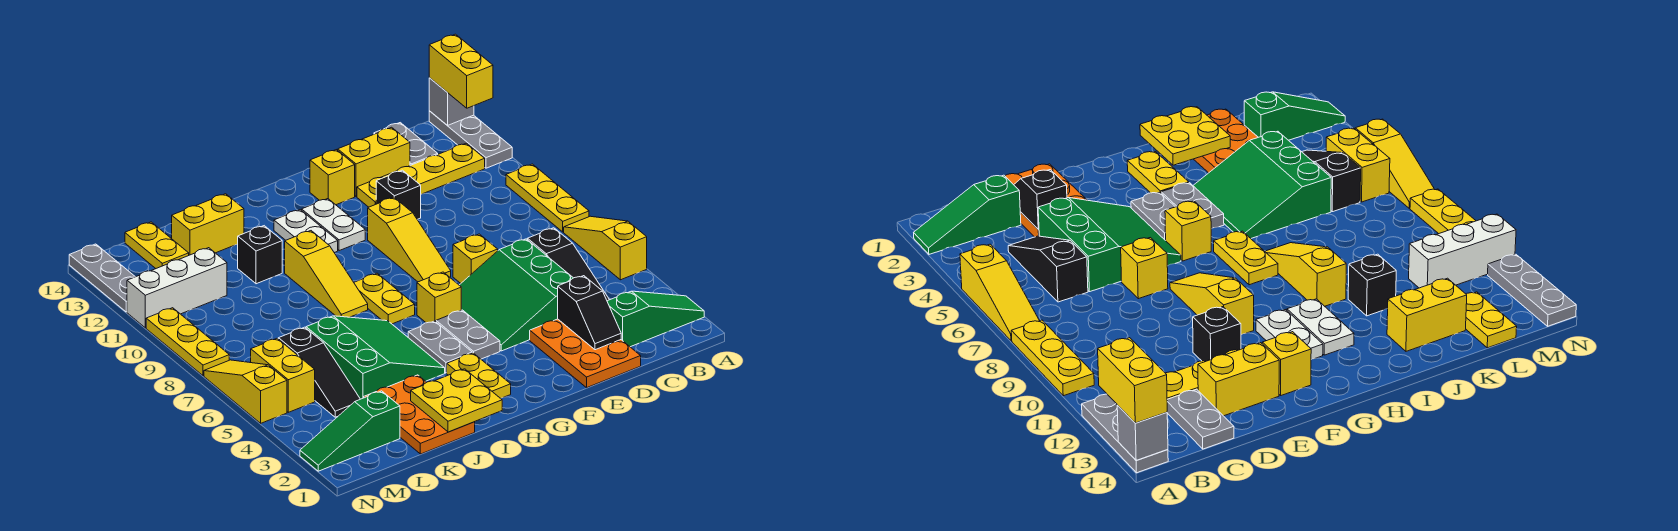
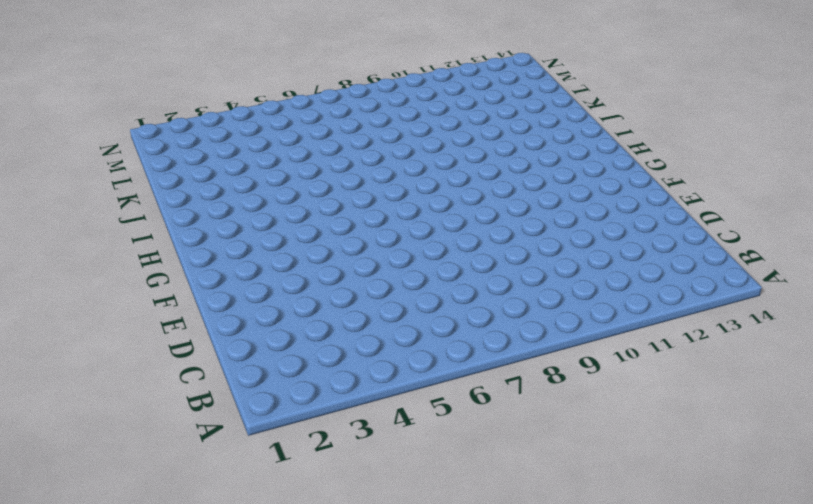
none -> green 1x3 slope [607,291,704,347]
none -> yellow 1x3 slope [564,216,647,280]
none -> yellow 1x3 plate [506,164,589,232]
none -> grey 1x3 plate [429,111,512,168]

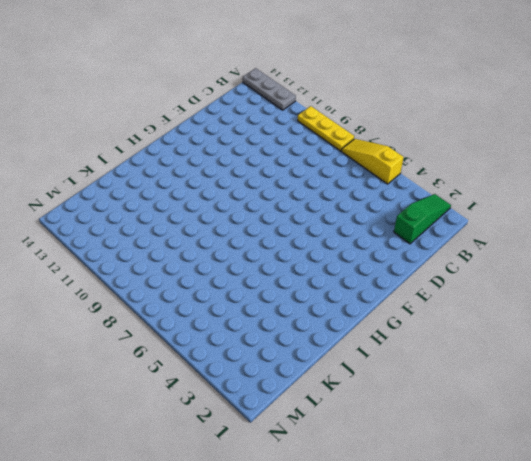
none -> yellow 1x4 plate [357,143,485,207]
none -> black 1x3 slope [528,228,609,301]
none -> grey 1x2 plate [374,123,438,165]
none -> orange 2x3 plate [530,319,641,388]

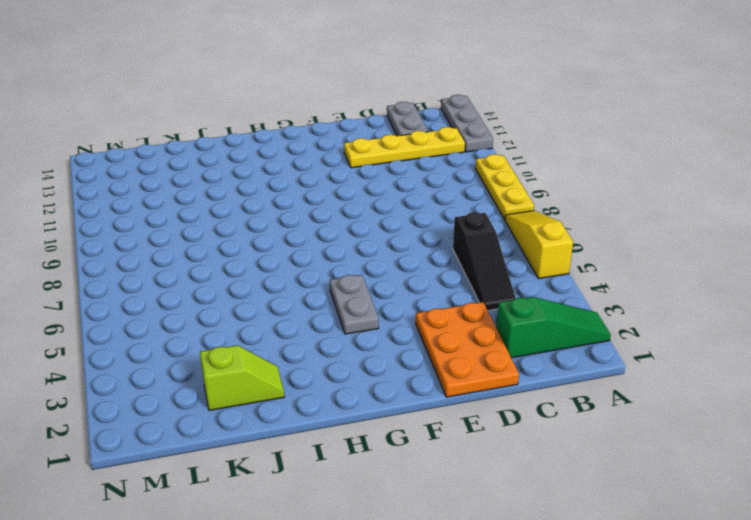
lime 1x2 slope [200,345,284,410] -> orange 2x3 plate [364,375,475,454]
none -> green 3x3 slope [460,239,573,351]
none -> yellow 1x2 brick [338,127,410,197]
none -> yellow 1x1 brick [453,234,498,283]
none -> black 1x1 brick [376,170,421,219]

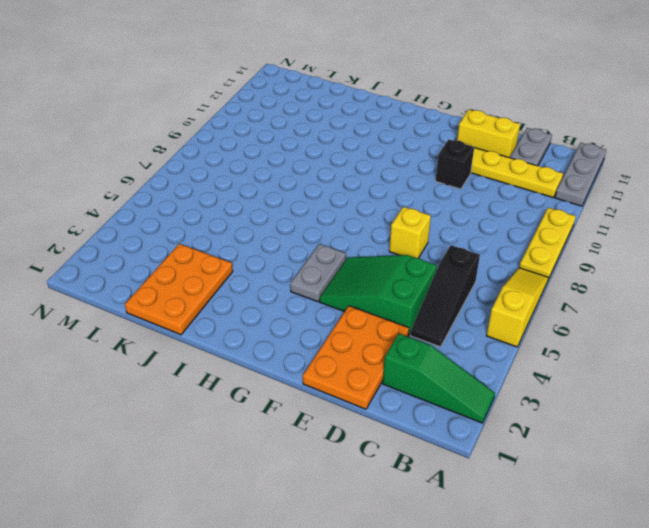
green 2x3 slope [320,255,437,335] -> green 3x3 slope [460,239,573,351]
none -> yellow 1x3 slope [368,197,451,282]
none -> yellow 1x1 brick [310,150,355,205]
none -> yellow 1x1 brick [417,272,461,323]
none -> white 1x2 plate [302,199,365,251]

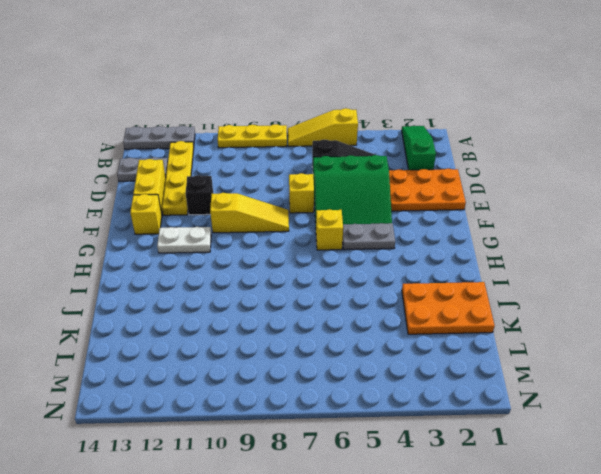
none -> yellow 1x2 plate [447,353,511,398]
none -> grey 1x2 plate [408,321,472,373]
none -> yellow 1x2 plate [354,273,415,324]
none -> white 1x2 plate [274,210,338,253]

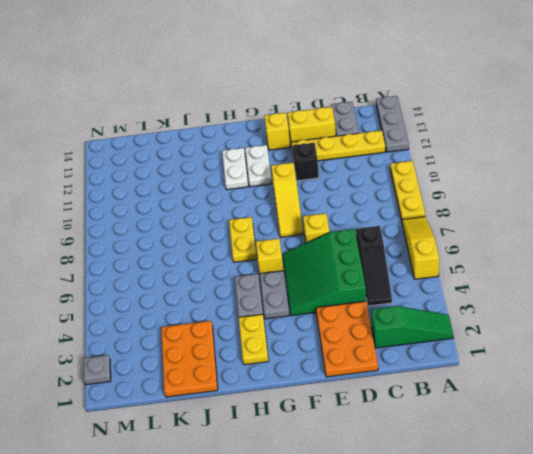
grey 1x1 plate [84,355,111,385] -> green 1x3 slope [300,391,400,471]
none -> green 3x3 slope [306,316,445,399]
none -> yellow 1x3 slope [285,231,368,317]
none -> black 1x1 brick [238,226,282,284]
none -> yellow 1x2 brick [172,194,244,255]

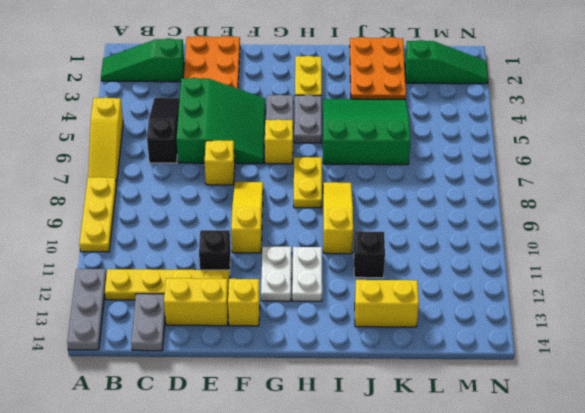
green 3x3 slope [323,99,410,165] -> green 3x3 slope turned to [306,316,445,399]
none -> black 1x3 slope [278,327,360,417]
none -> white 1x3 brick [127,248,227,328]
none -> yellow 1x2 plate [125,222,189,268]
none -> yellow 1x2 brick [251,339,315,412]

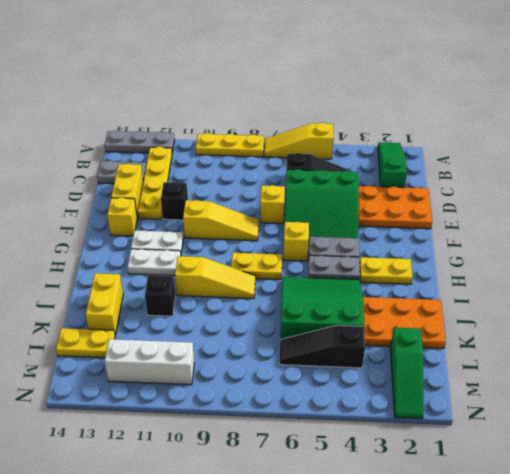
black 1x3 slope [279,325,365,368] -> black 1x3 slope turned to [278,327,360,417]
white 1x3 brick [105,339,194,385] -> white 1x3 brick turned to [127,248,227,328]
none -> yellow 1x2 brick [251,339,315,412]
none -> yellow 1x3 slope [204,360,287,423]
none -> yellow 1x3 plate [146,308,229,376]
none -> grey 1x3 plate [69,244,135,312]

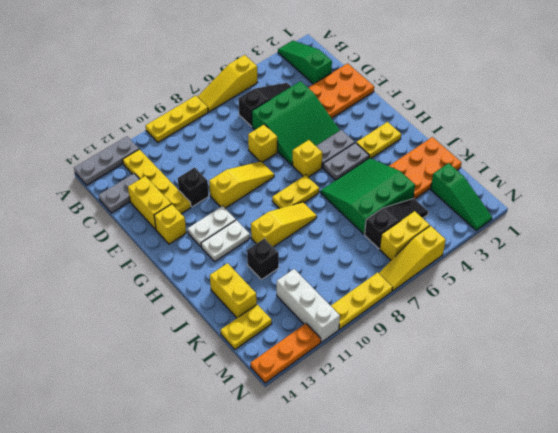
orange 1x3 plate [250,324,321,383] -> grey 1x3 plate [69,244,135,312]
none -> grey 1x1 brick [429,78,474,126]
none -> black 1x2 slope [558,276,621,350]
none -> yellow 2x2 plate [411,369,502,432]
none -> yellow 1x2 brick [429,34,493,108]

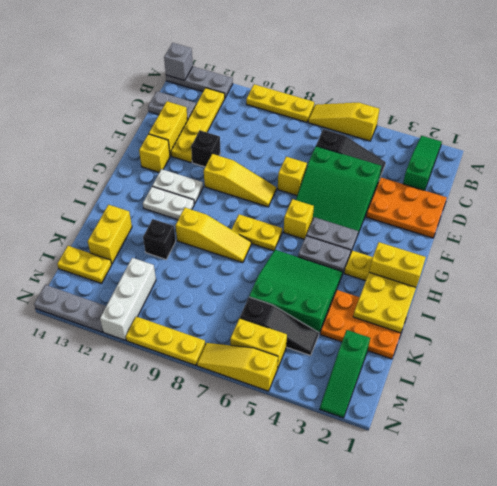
yellow 1x2 brick [369,242,426,287] -> yellow 1x2 brick moved to [429,34,493,108]
none -> black 1x2 slope [558,276,621,350]

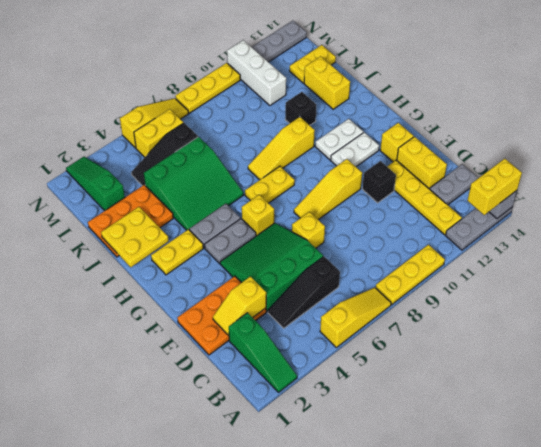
yellow 1x2 slope [213,276,266,336] -> black 1x2 slope [558,276,621,350]

